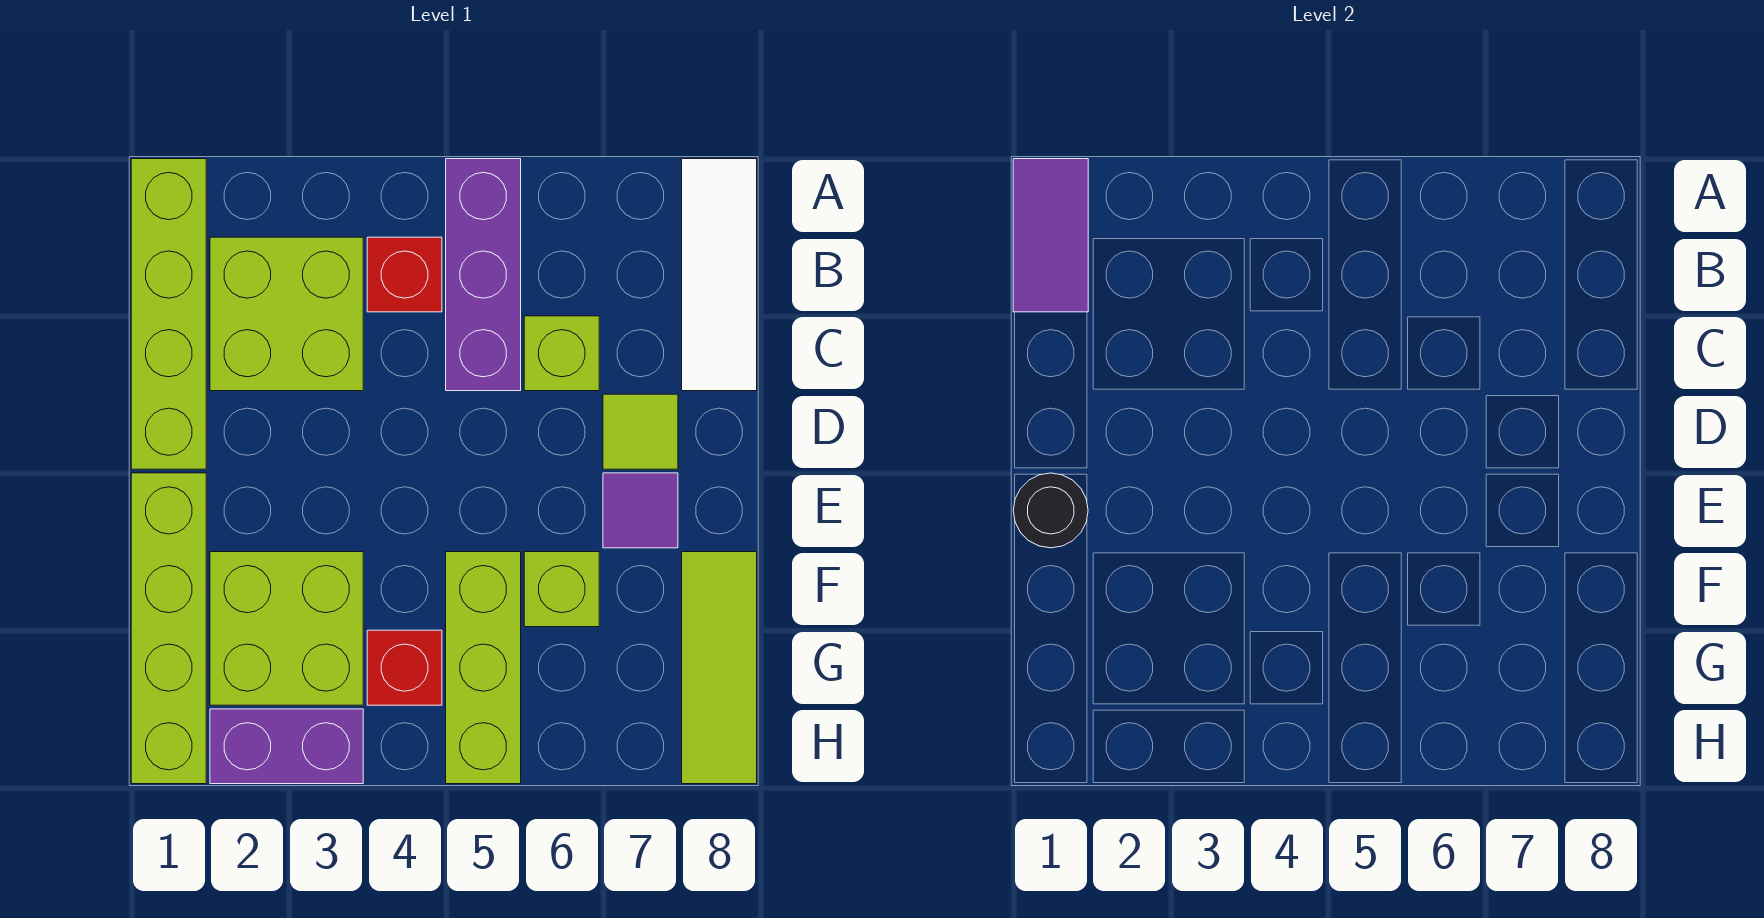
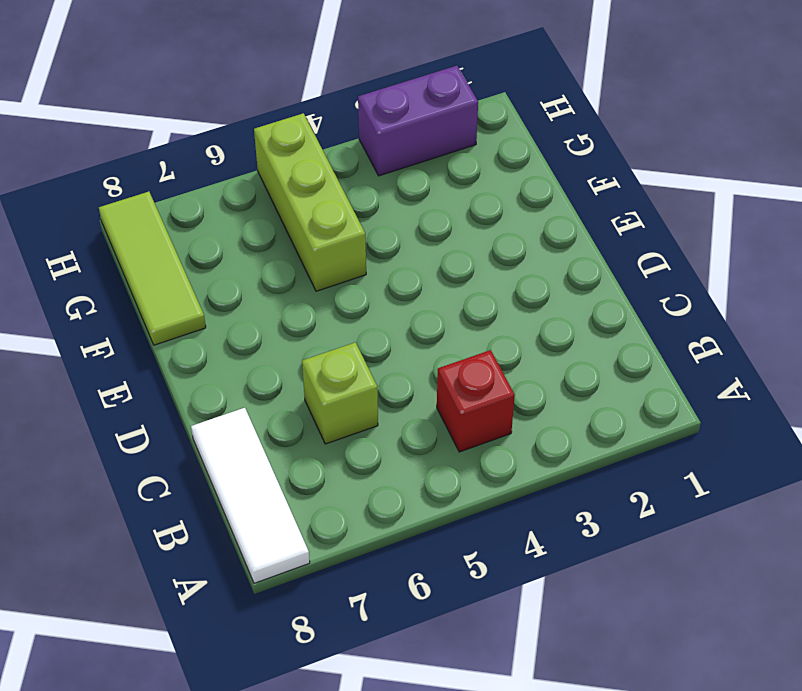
none -> lime 1x4 brick [131,159,206,469]
none -> purple 1x3 brick [446,159,521,391]
none -> lime 2x2 brick [210,237,363,391]

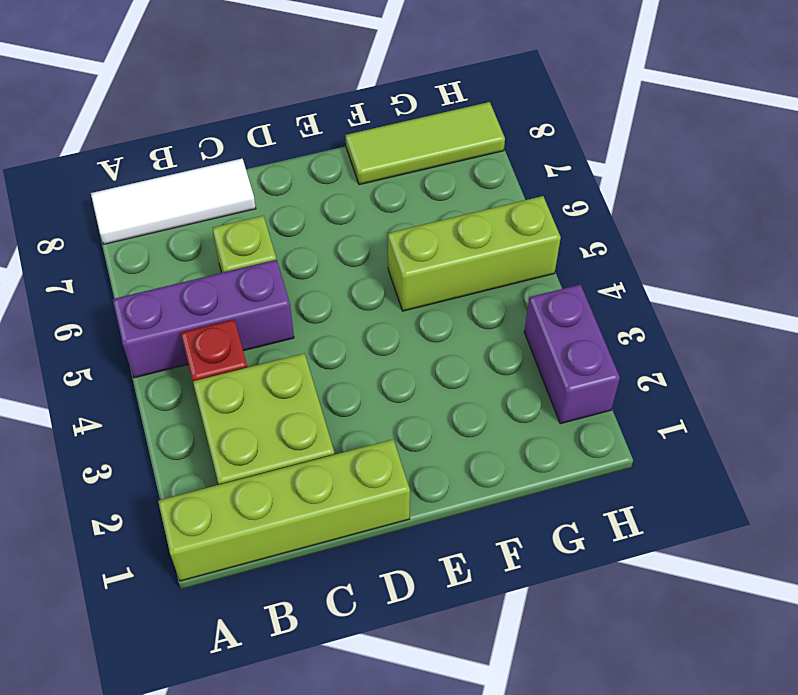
none -> lime 1x1 tile [603,394,678,469]
none -> lime 1x4 brick [131,473,206,784]
none -> purple 1x1 tile [603,473,678,548]

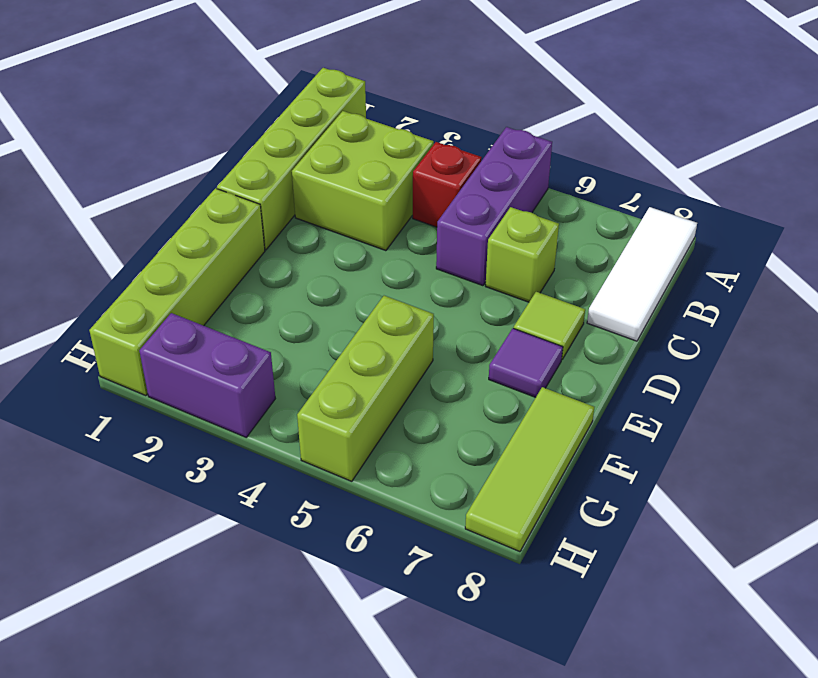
none -> lime 2x2 brick [210,552,363,705]
none -> lime 1x1 brick [524,552,599,627]
none -> red 1x1 brick [367,630,442,705]

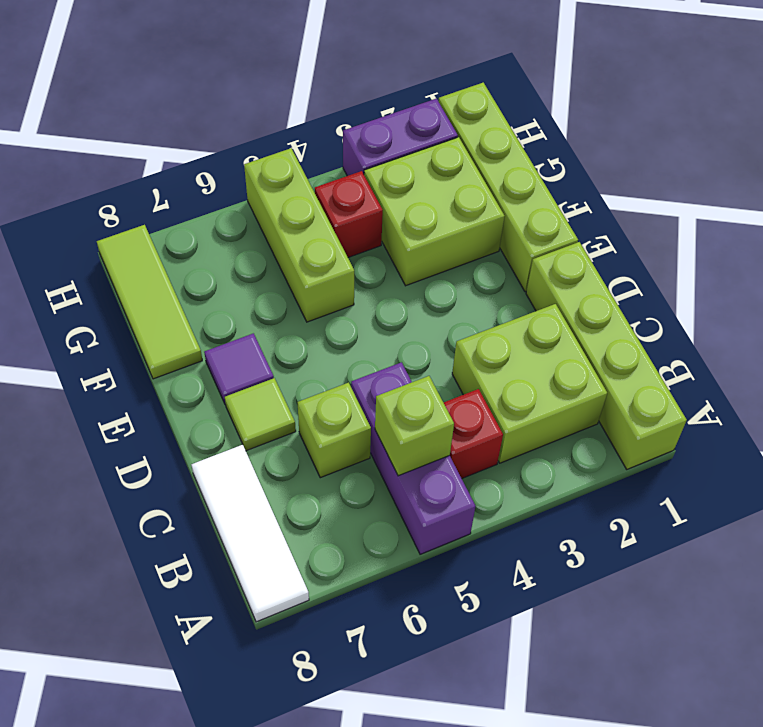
lime 1x1 brick [375,376,454,476] -> lime 1x1 brick moved to [524,552,599,627]
none -> purple 1x2 tile [1013,159,1088,312]
none -> black 1x1 round brick [1013,473,1088,548]

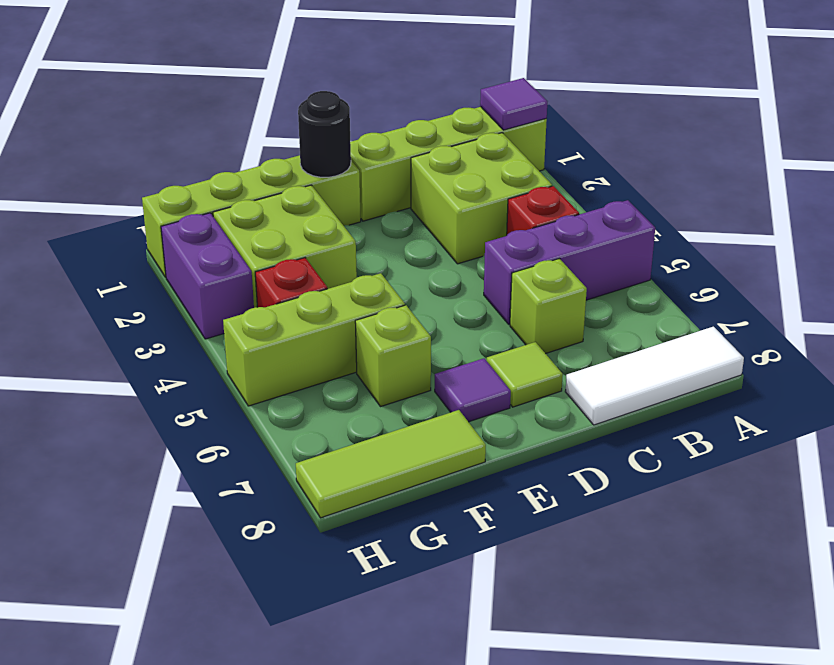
purple 1x1 tile [480,78,547,130] -> purple 1x2 tile [1013,159,1088,312]

